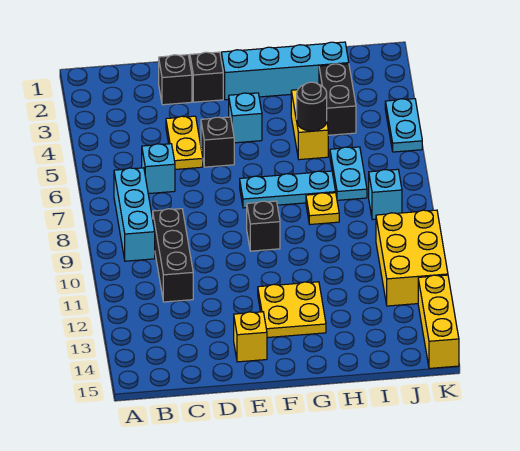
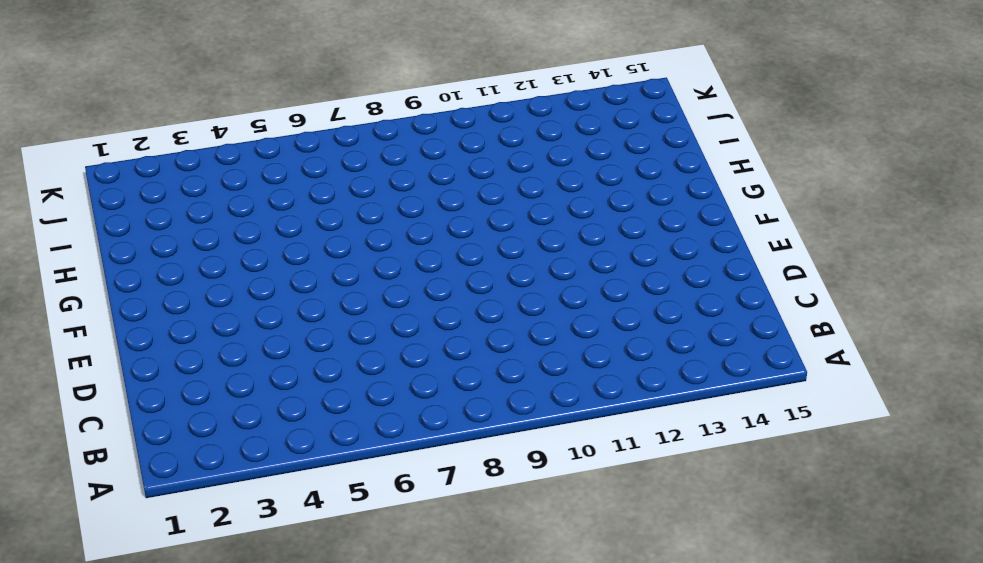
none -> cyan 1x3 brick [114,168,155,261]
none -> cyan 1x1 brick [142,144,175,194]
none -> black 1x3 brick [153,209,193,302]

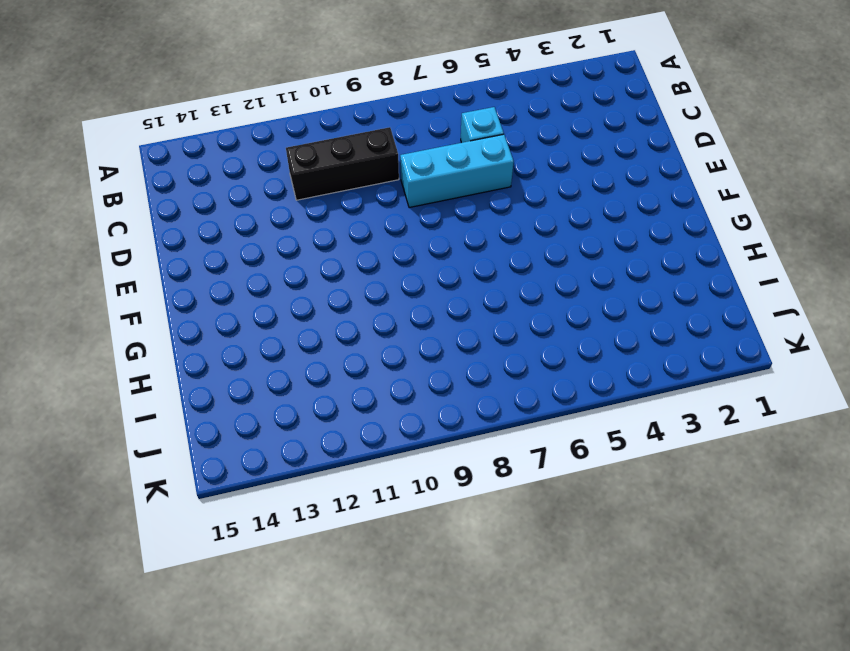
cyan 1x3 brick [400,134,514,208] -> cyan 1x3 brick moved to [114,168,155,261]
none -> black 1x1 brick [159,55,192,105]
none -> yellow 1x2 plate [166,116,203,169]
none -> black 1x1 brick [190,52,223,102]

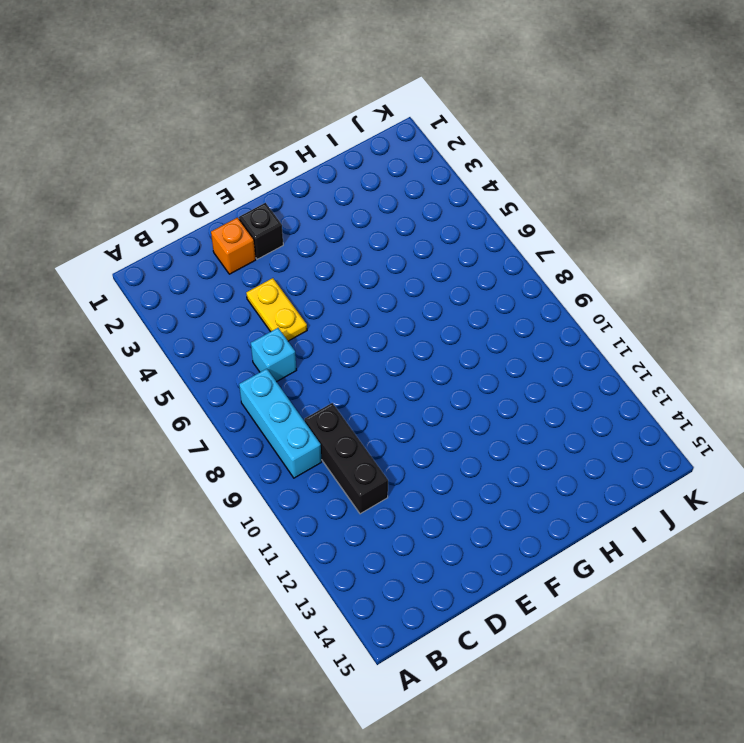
orange 1x1 brick [211,218,256,274] -> black 1x1 brick [159,55,192,105]
none -> black 1x1 brick [201,117,234,167]
none -> yellow 1x1 brick [234,312,267,362]
none -> cyan 1x4 brick [221,42,349,100]

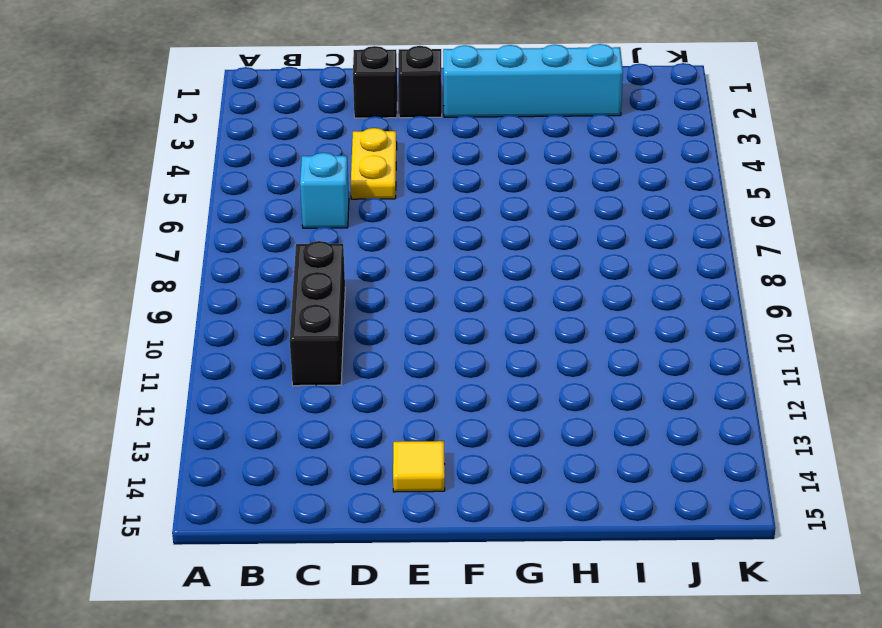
yellow 1x1 tile [393,441,445,492] -> yellow 1x1 brick [234,312,267,362]
none -> cyan 1x3 brick [114,168,155,261]
none -> black 1x1 brick [201,117,234,167]
none -> cyan 1x1 brick [229,93,262,143]

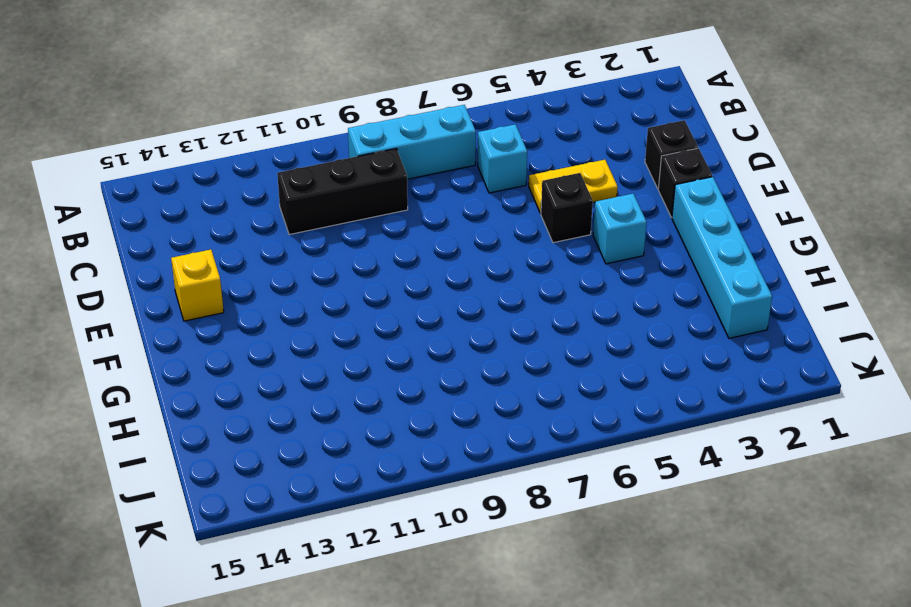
none -> cyan 1x3 plate [240,171,336,208]
none -> black 1x1 brick [247,201,280,251]
none -> yellow 2x2 plate [258,282,326,338]

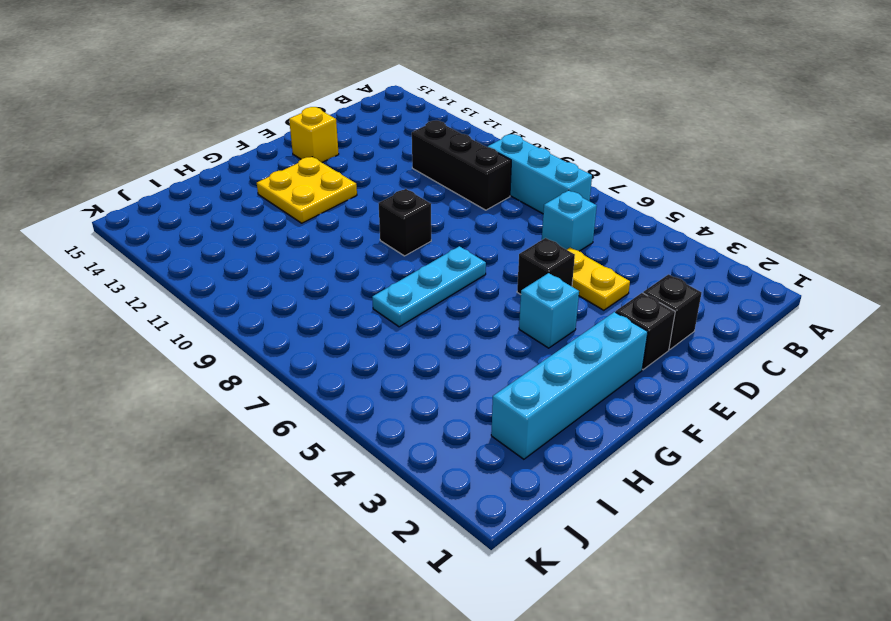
none -> yellow 1x2 brick [291,90,328,160]
none -> yellow 1x1 plate [306,193,339,224]
none -> black 1x2 brick [319,64,356,135]

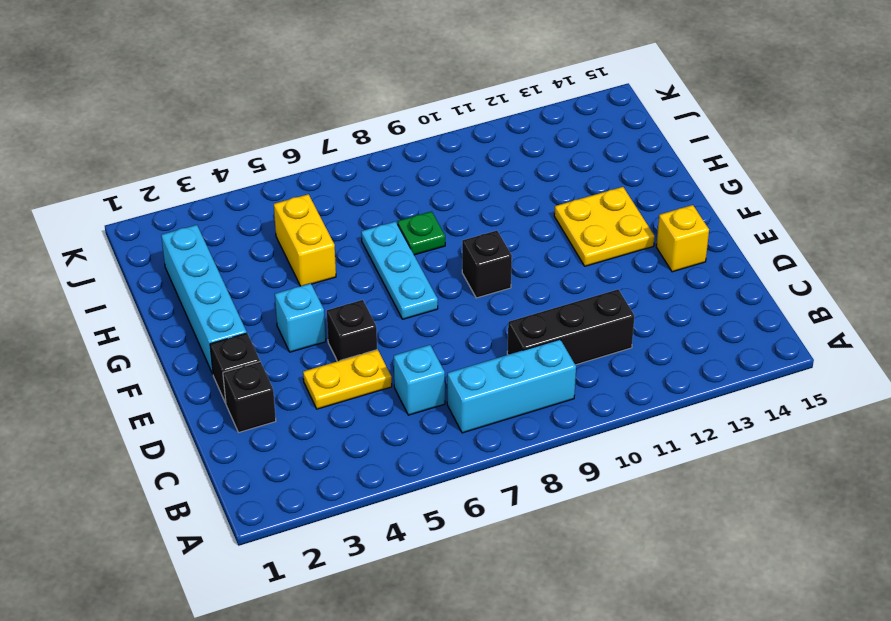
yellow 1x2 brick [274,194,336,286] -> yellow 1x2 brick turned to [291,90,328,160]
green 1x1 plate [398,211,445,255] -> yellow 1x1 plate [306,193,339,224]
none -> black 1x2 brick [319,64,356,135]
none -> cyan 1x2 plate [330,147,367,200]
none -> cyan 1x1 brick [369,169,402,220]

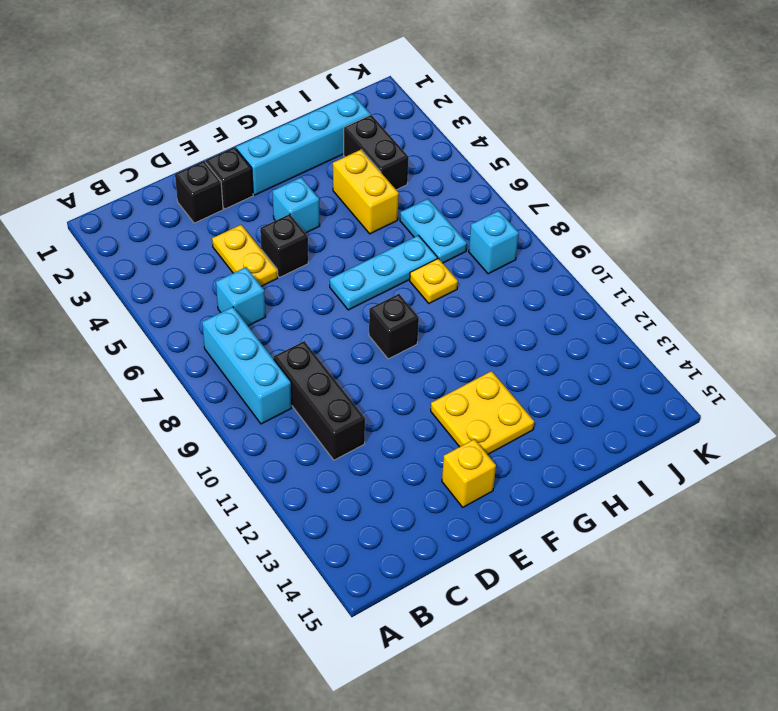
none -> yellow 2x3 brick [376,210,448,306]
none -> cyan 1x2 plate [385,99,422,152]
none -> yellow 1x3 brick [418,275,459,368]

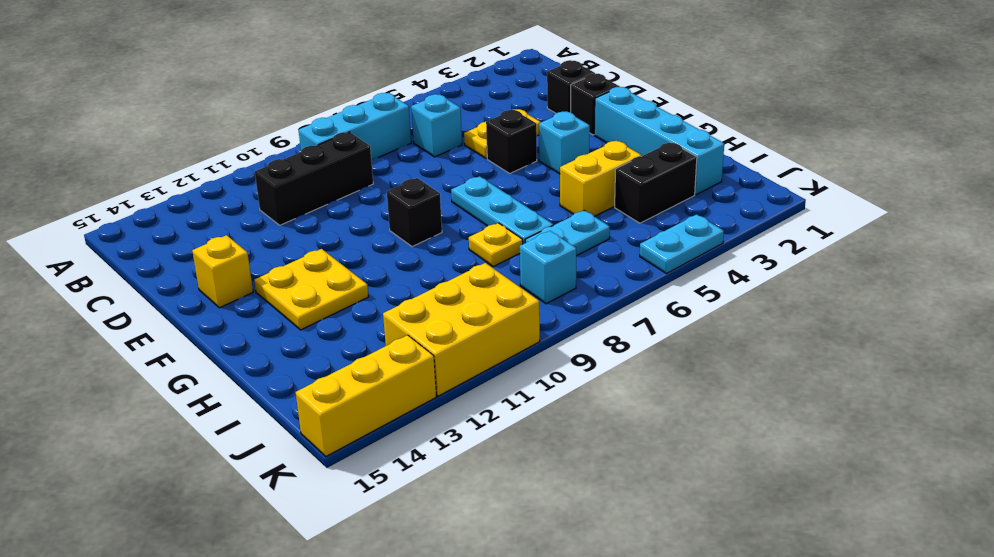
none -> black 1x1 round brick [297,82,327,131]

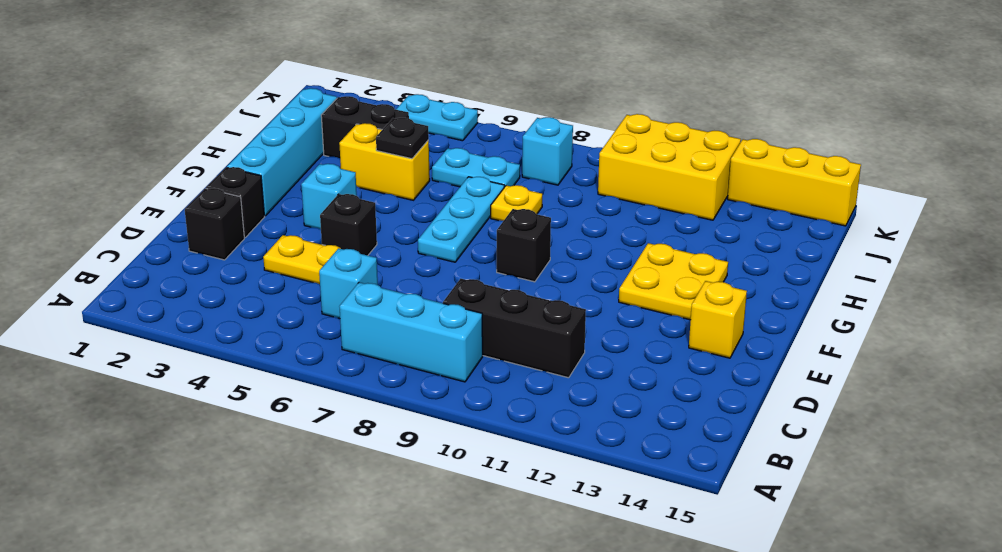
black 1x1 plate [376,118,429,159] -> black 1x1 round brick [297,82,327,131]

